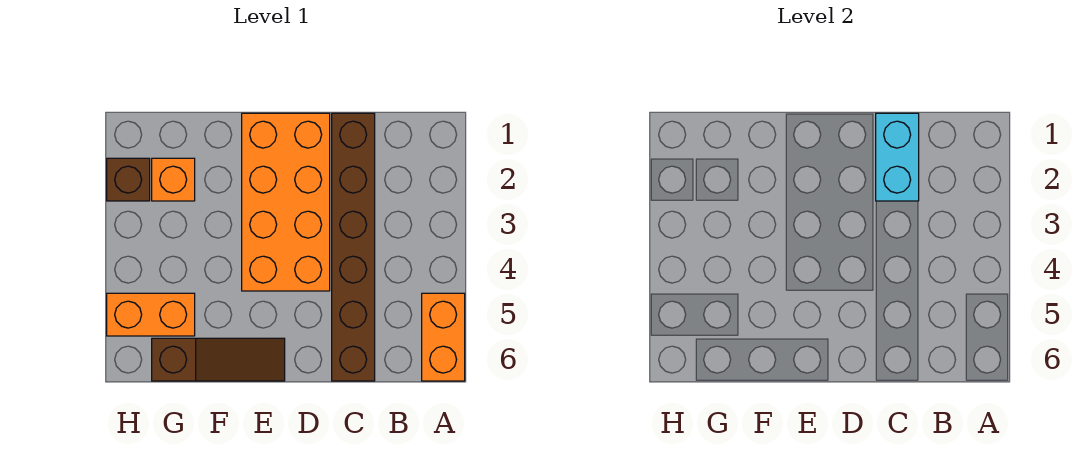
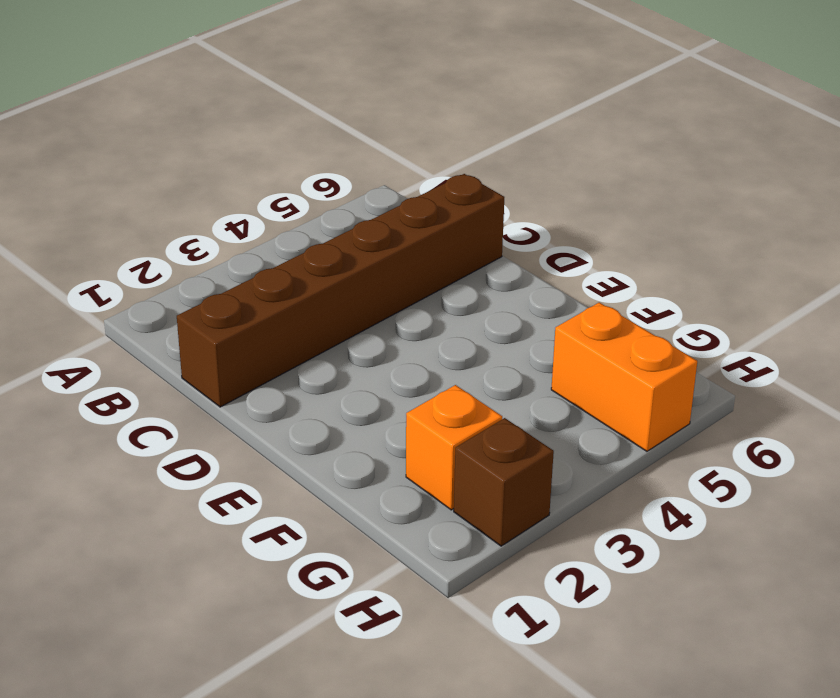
none -> orange 1x2 brick [422,293,465,381]
none -> orange 2x4 brick [242,113,330,291]

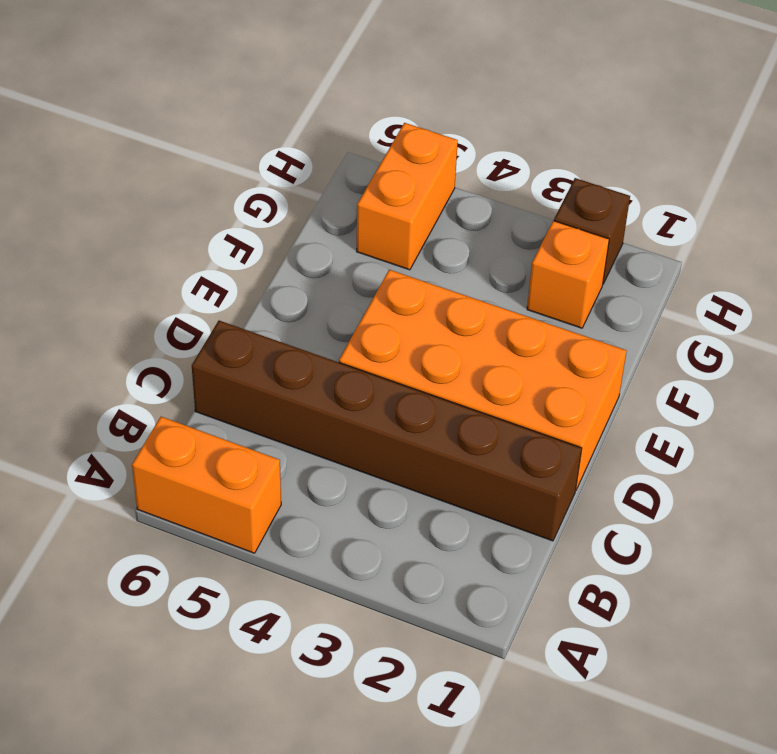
none -> brown 1x3 slope [152,338,285,381]
none -> cyan 1x2 brick [876,113,919,201]

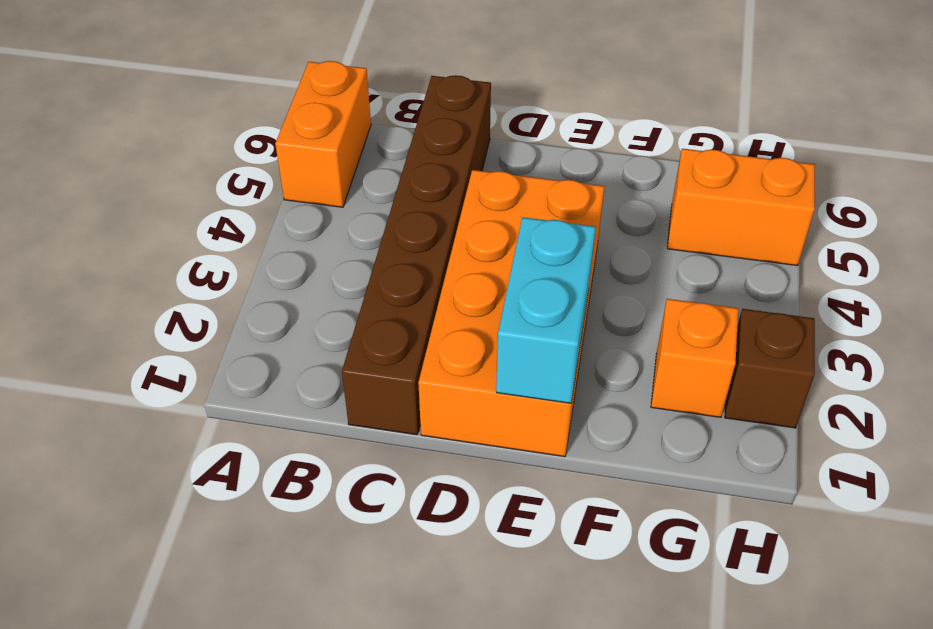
cyan 1x2 brick [496,217,596,403] -> cyan 1x2 brick moved to [876,113,919,201]
none -> brown 1x3 slope [152,338,285,381]

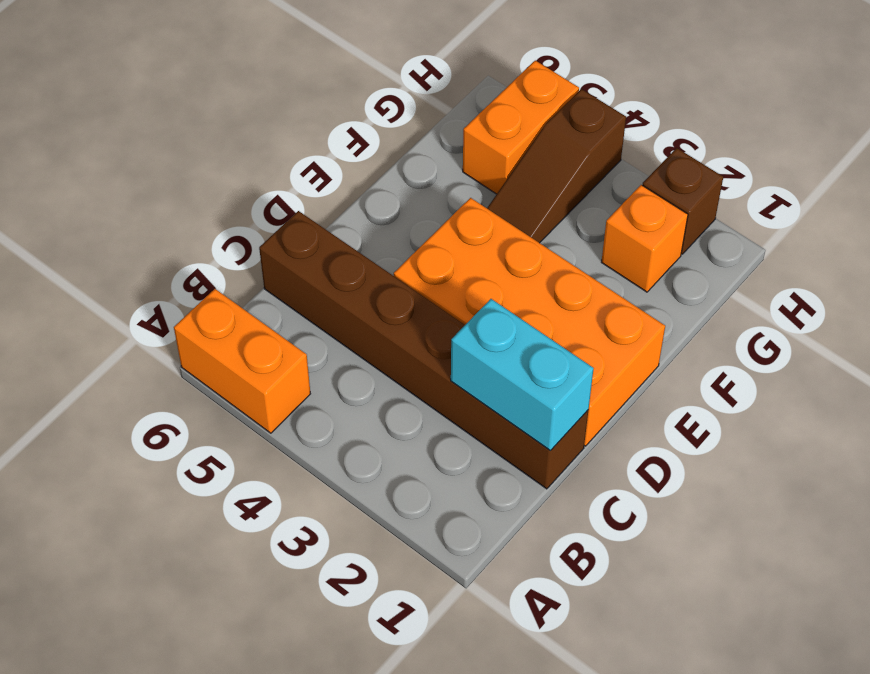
brown 1x3 slope [487,89,626,243] -> brown 1x3 slope moved to [152,338,285,381]

